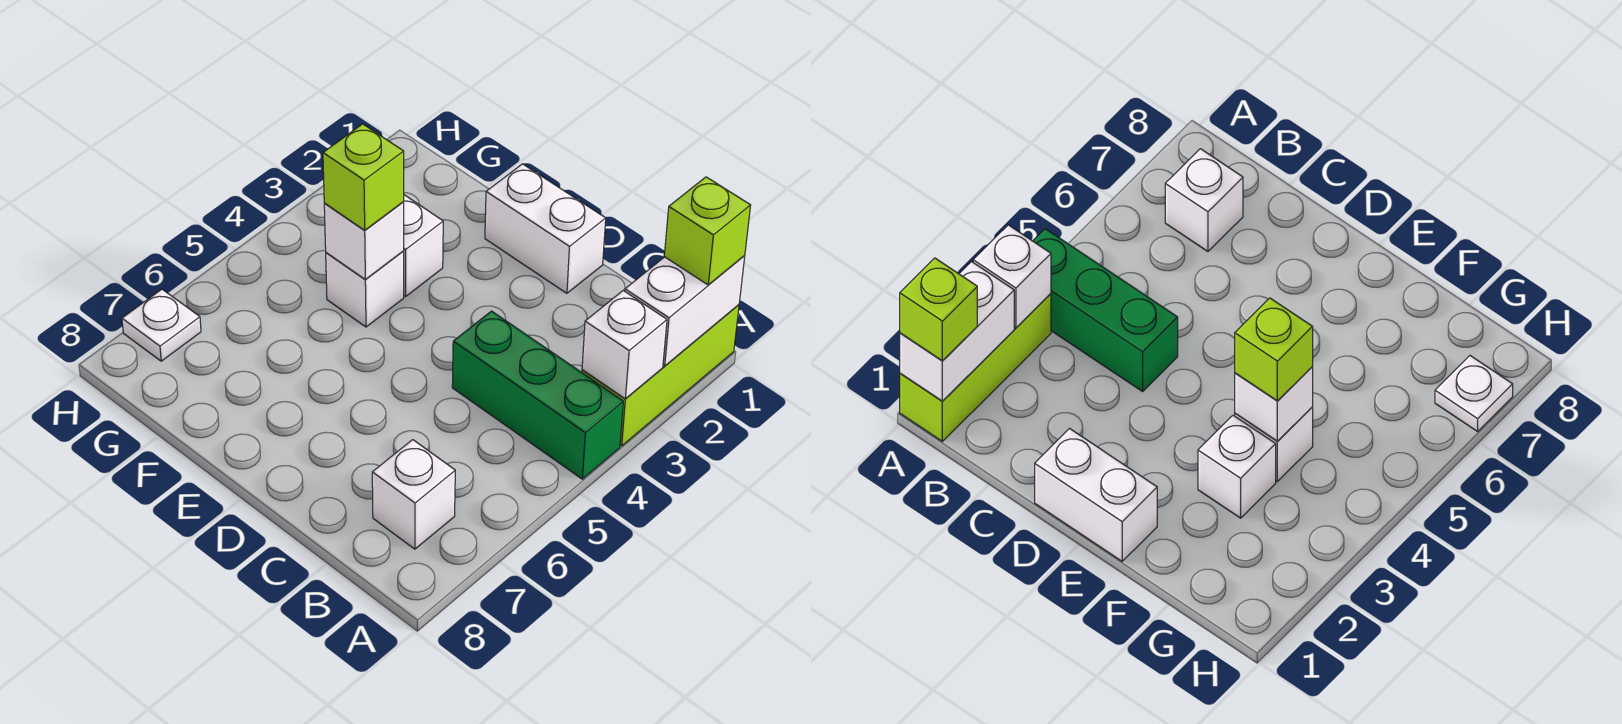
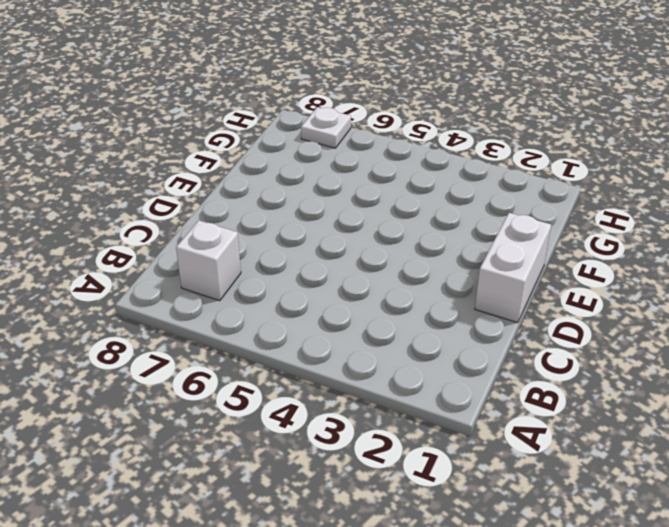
none -> lime 1x3 brick [582,305,739,446]
none -> green 1x3 brick [452,311,623,479]
none -> white 1x1 brick [404,195,443,296]

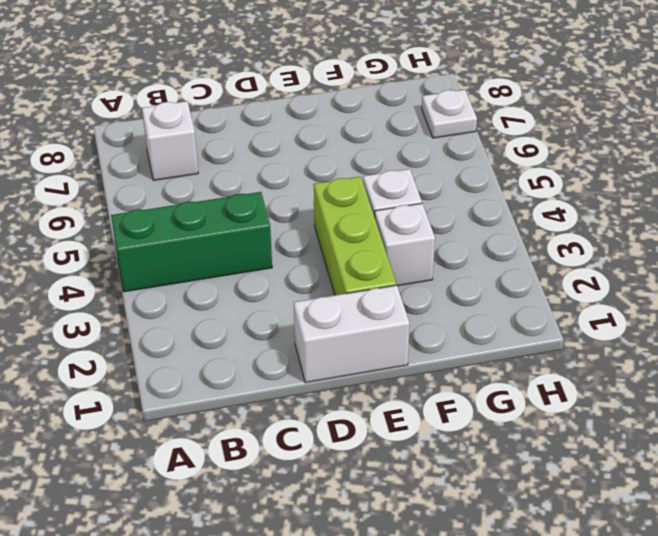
lime 1x3 brick [314,177,396,295] -> lime 1x3 brick moved to [582,305,739,446]
none -> white 1x2 brick [625,255,745,366]
none -> white 1x1 brick [582,291,667,399]
none -> white 1x1 brick [324,202,404,279]

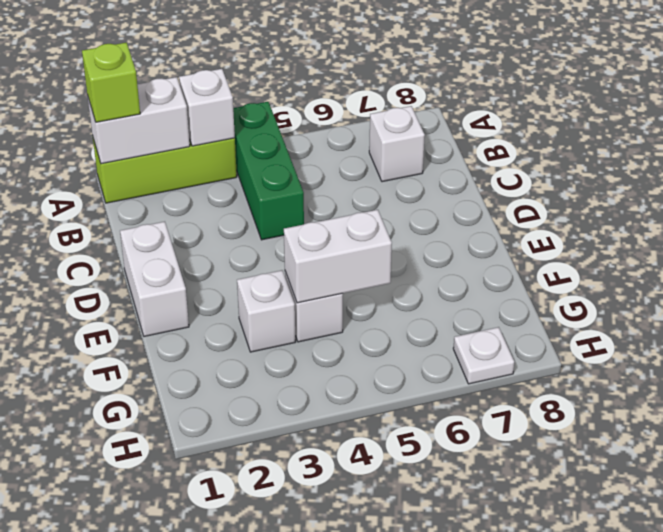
white 1x2 brick [284,210,392,303] -> white 1x1 brick [324,202,404,279]
none -> lime 1x1 brick [323,124,404,230]

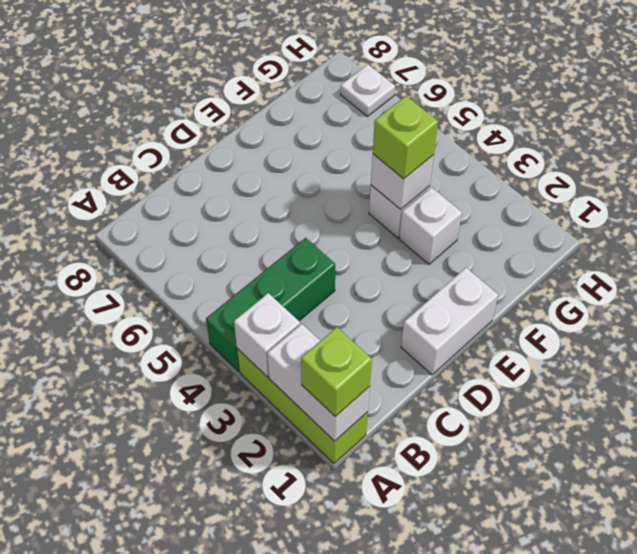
none -> white 1x1 brick [372,440,455,549]

